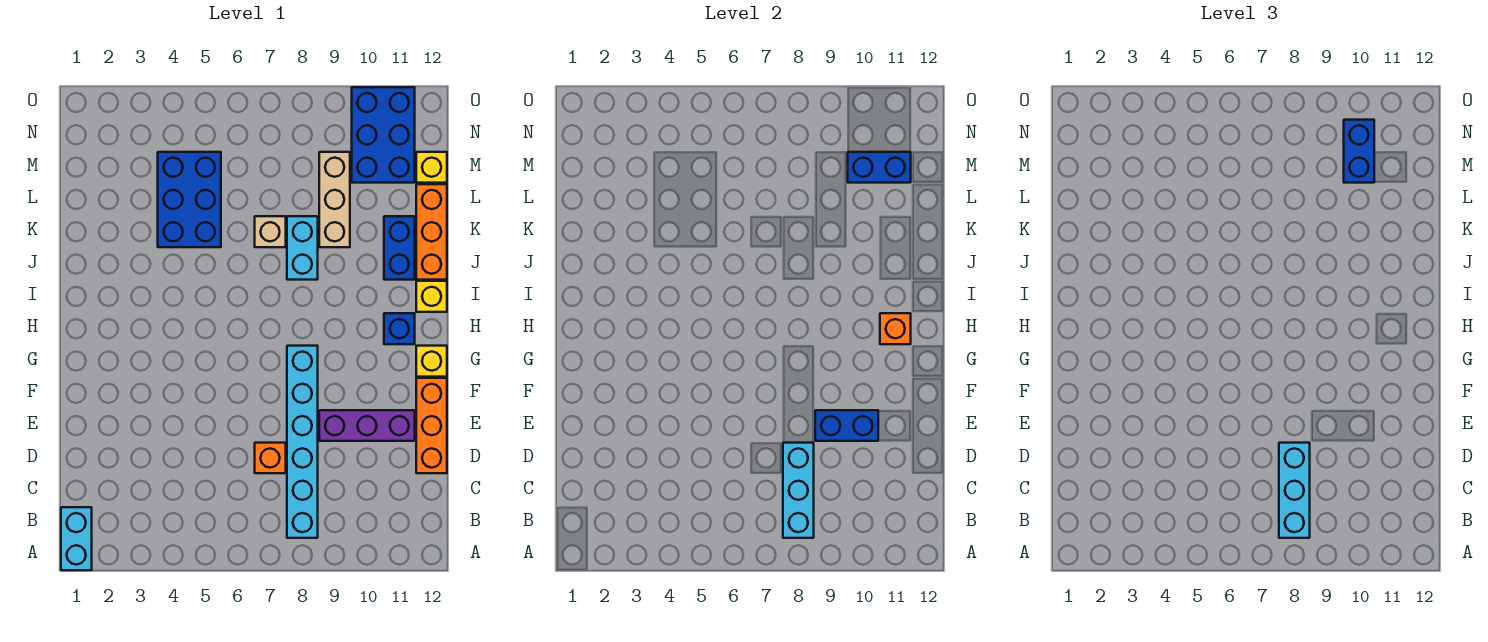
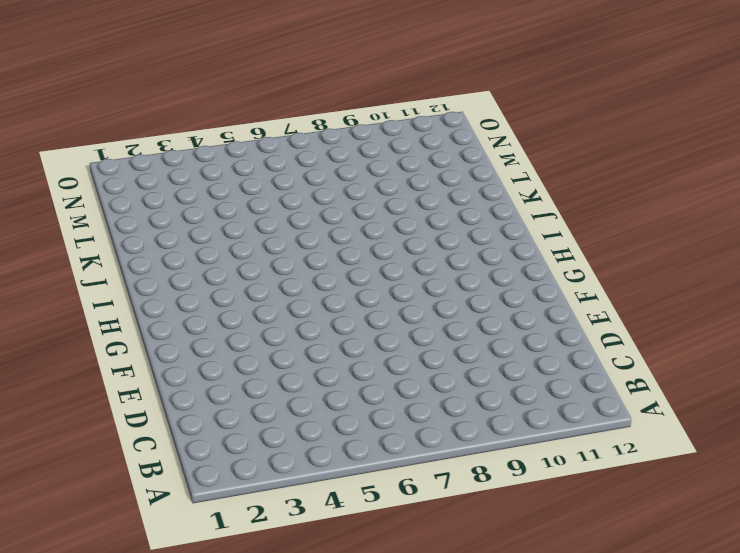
none -> cyan 1x2 brick [61,507,92,570]
none -> cyan 1x6 brick [287,346,318,538]
none -> orange 1x1 brick [255,443,286,473]

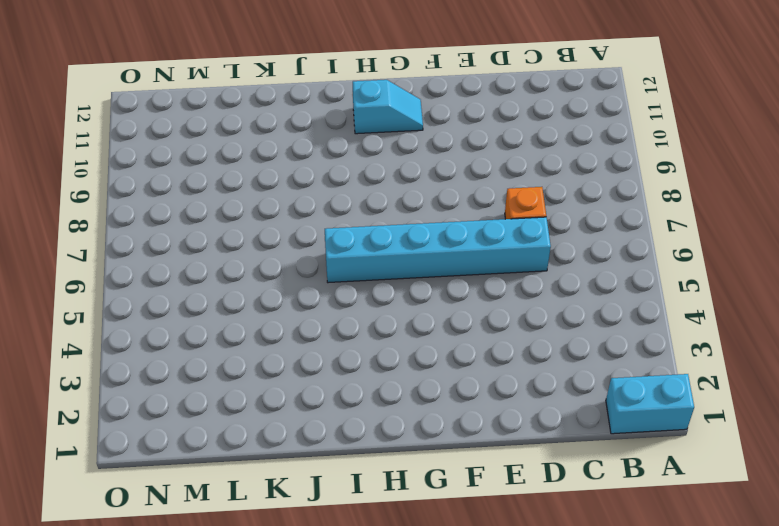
cyan 1x6 brick [325,217,551,283] -> cyan 1x6 brick moved to [287,346,318,538]
cyan 1x2 slope [353,80,423,134] -> blue 1x1 brick [384,313,415,344]
none -> orange 1x3 brick [416,378,447,473]
none -> purple 1x3 brick [319,410,415,441]
none -> yellow 1x1 brick [416,346,447,377]

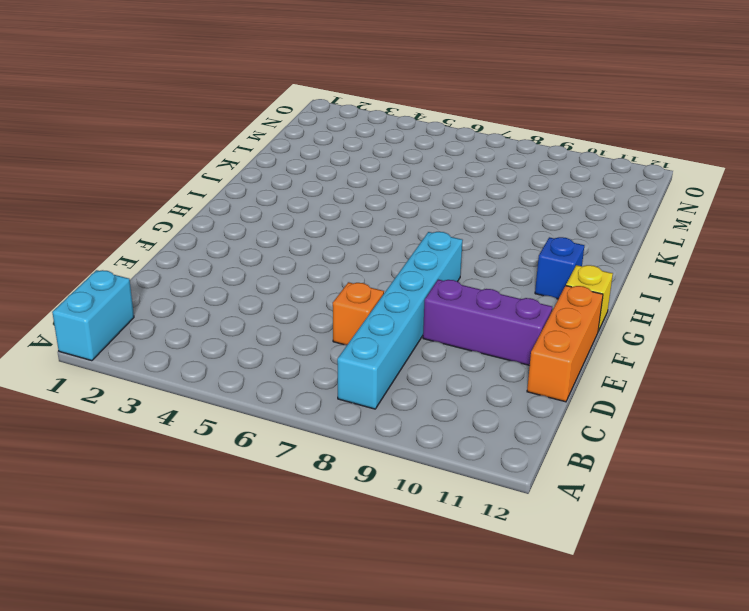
none -> yellow 1x1 brick [416,281,447,312]
none -> cyan 1x2 brick [287,216,318,280]
none -> blue 1x2 brick [384,216,415,280]

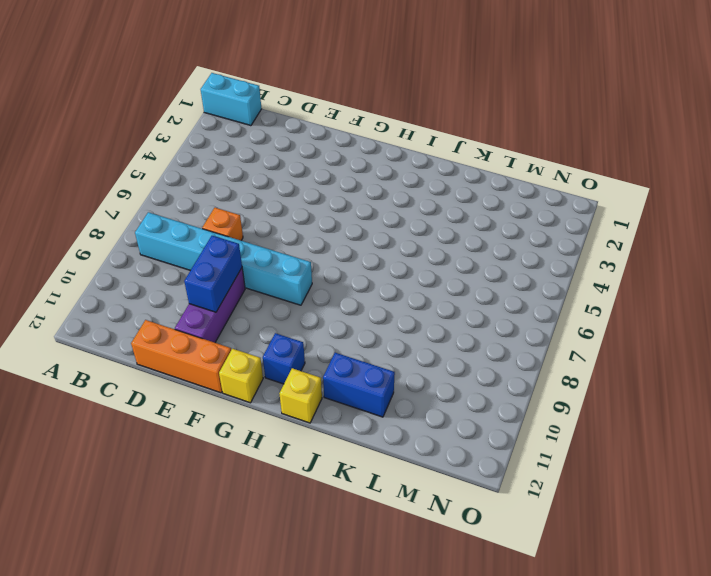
none -> cyan 1x2 brick [287,216,318,280]
none -> orange 1x3 brick [416,184,447,280]
none -> blue 2x3 brick [158,152,221,247]

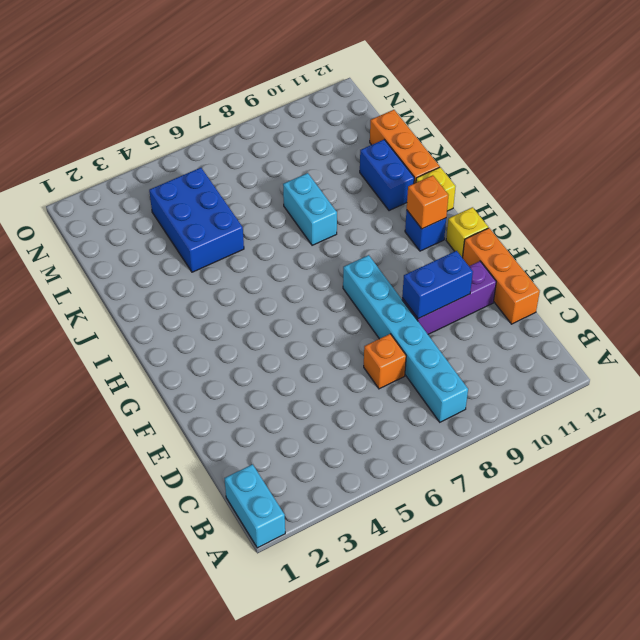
none -> tan 1x1 brick [255,216,286,247]
none -> tan 1x3 brick [319,152,350,247]
none -> blue 2x3 brick [352,87,415,183]

